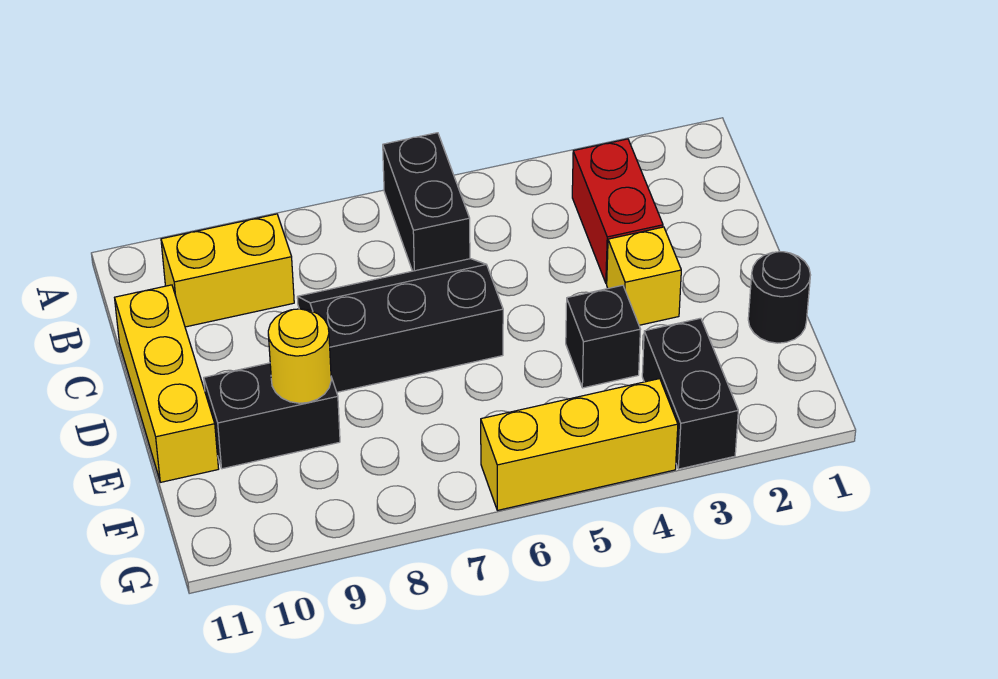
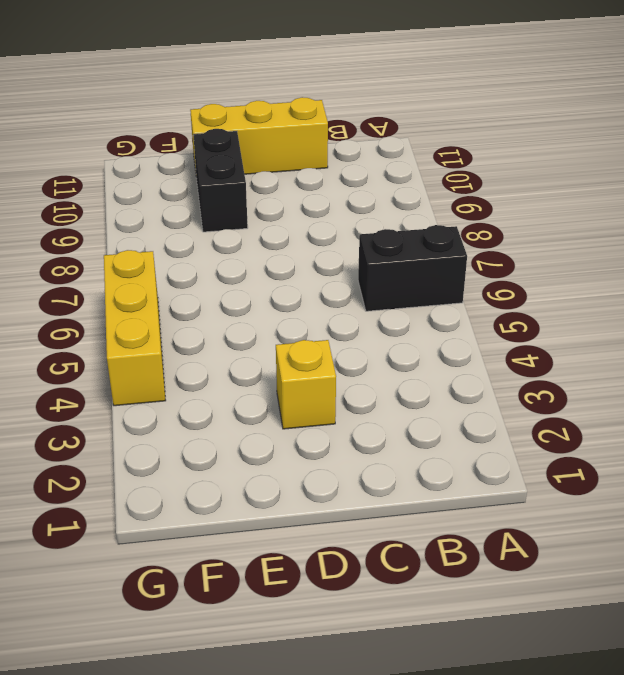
none -> red 1x2 brick [572,139,663,283]
none -> yellow 1x2 brick [161,214,294,327]
none -> black 2x3 slope [297,259,503,392]

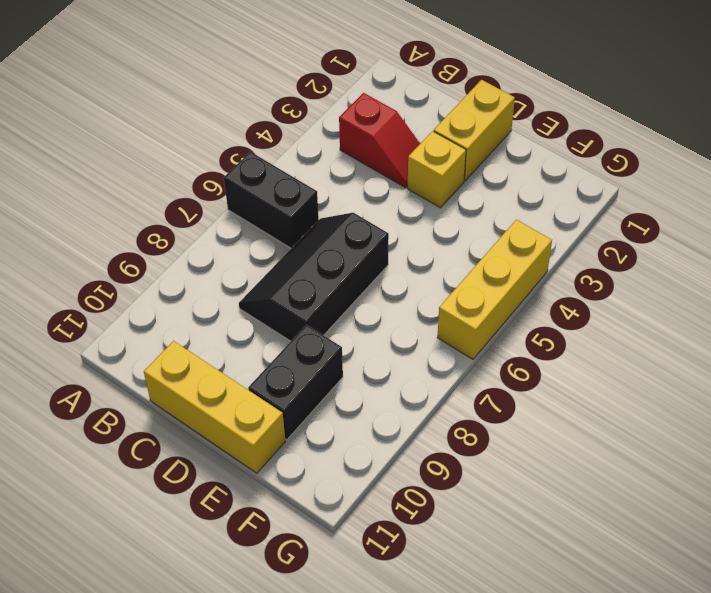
red 1x2 slope [339,93,420,188] -> red 1x2 brick [572,139,663,283]
yellow 1x2 brick [434,80,515,181] -> yellow 1x2 brick moved to [161,214,294,327]
none -> black 1x1 round brick [748,252,810,343]
none -> black 1x1 brick [566,285,640,388]
none -> black 1x2 brick [642,318,738,469]

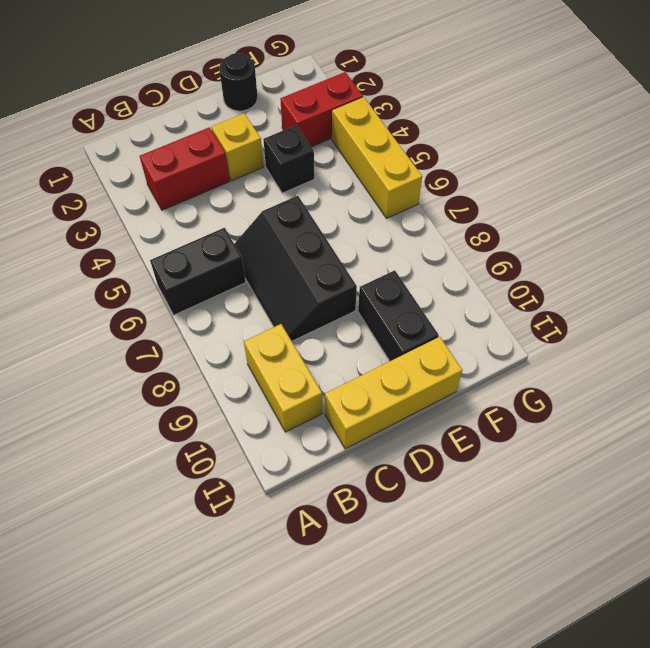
red 1x2 brick [280,72,363,147] -> black 1x2 brick [642,318,738,469]
none -> yellow 1x1 round brick [268,309,331,403]

